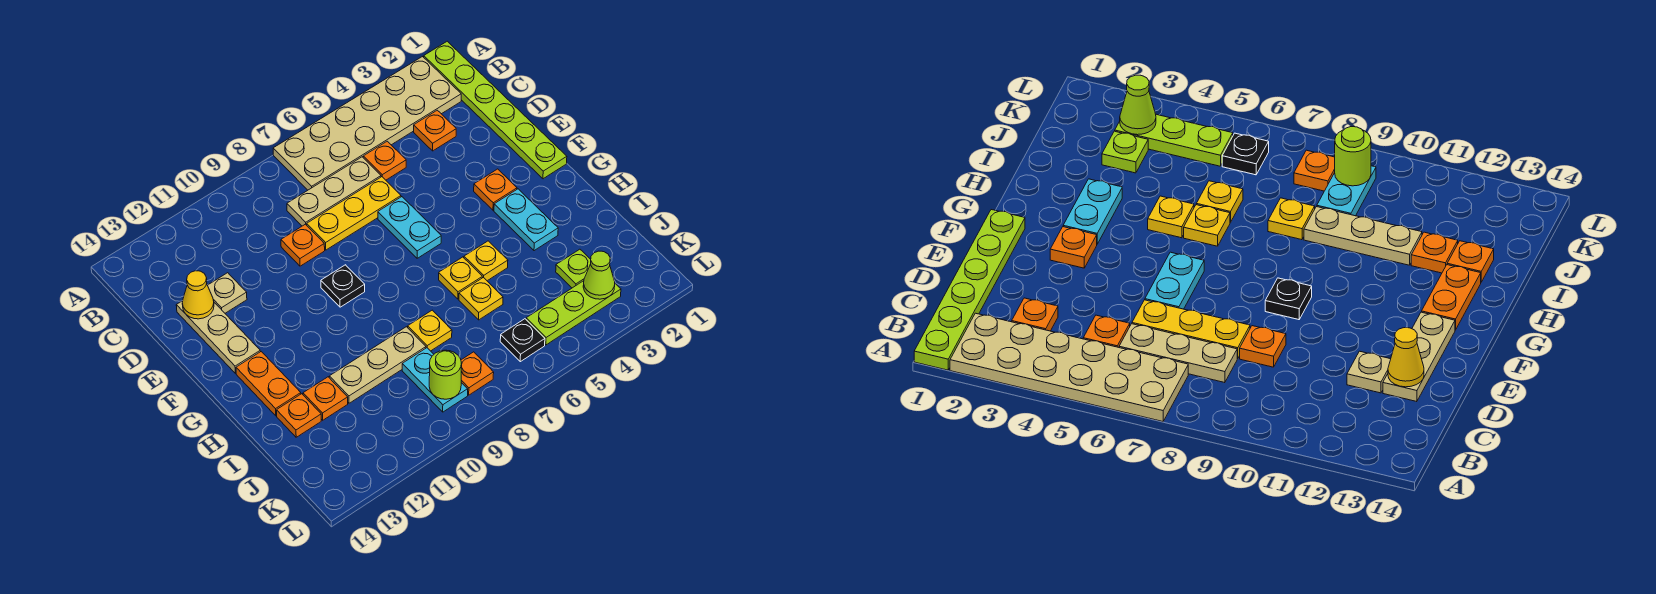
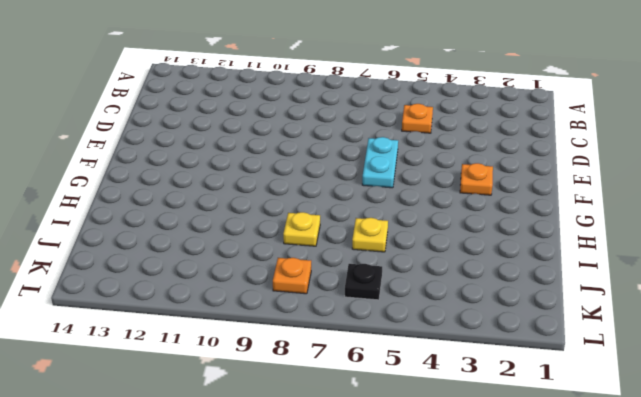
none -> lime 1x6 plate [424,41,567,179]
none -> tan 2x6 plate [273,57,461,190]
none -> orange 1x1 plate [414,110,456,151]

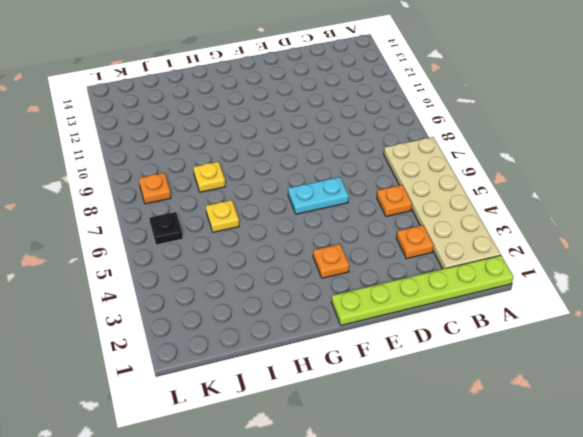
none -> tan 1x3 plate [287,157,381,226]
none -> yellow 1x3 plate [307,177,401,250]
none -> orange 1x1 plate [281,224,325,266]

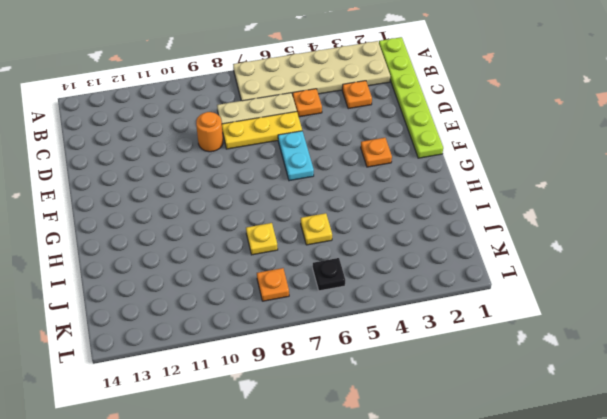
orange 1x1 round brick [196,112,223,152] -> orange 1x1 plate [281,224,325,266]
none -> tan 1x1 plate [208,273,247,313]
none -> tan 1x3 plate [176,301,260,373]
none -> black 1x1 plate [321,265,365,307]

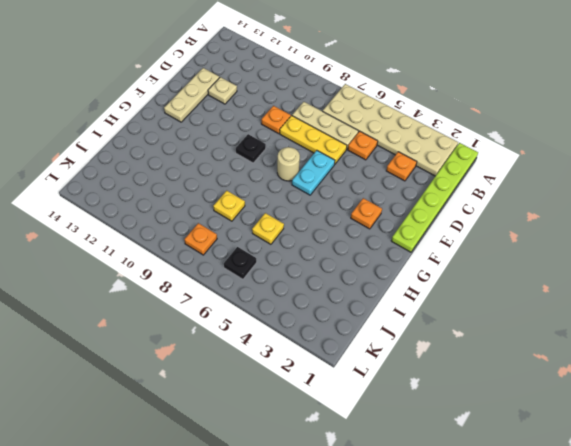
tan 1x1 round brick [277,147,300,181] -> none
none -> cyan 1x2 plate [494,189,558,251]
none -> orange 1x2 plate [236,352,301,416]
none -> yellow 1x1 plate [464,241,508,281]

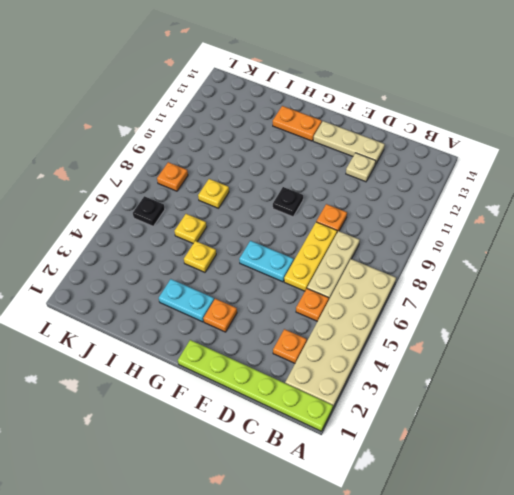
none -> yellow 1x1 plate [439,257,482,299]
none -> tan 1x3 plate [329,327,426,403]
none -> orange 1x1 plate [303,377,348,420]

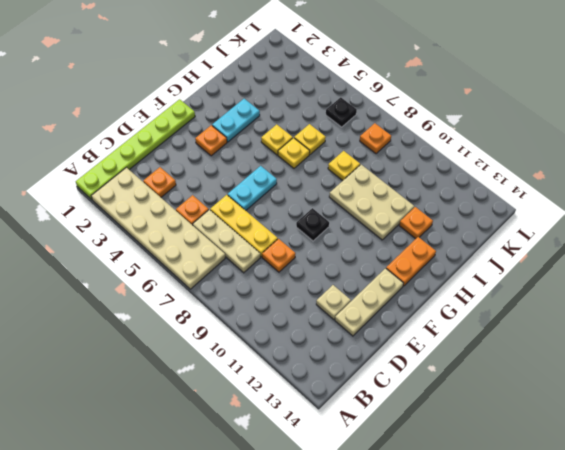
tan 2x3 plate [329,165,414,240] -> tan 1x3 plate [329,327,426,403]
none -> orange 1x1 plate [277,394,321,437]
none -> lime 1x1 plate [556,249,591,288]
none -> cyan 1x2 plate [402,348,468,412]

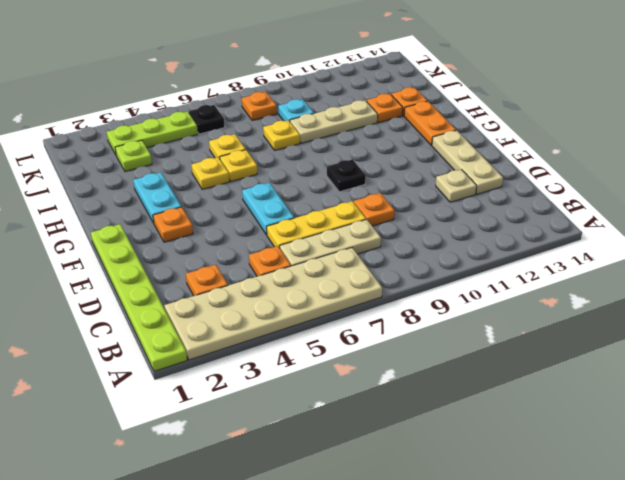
cyan 1x1 plate [278,99,314,121] -> cyan 1x2 plate [402,348,468,412]
none -> yellow 1x1 cone [182,271,214,319]
none -> lime 1x1 cone [583,251,615,299]
none -> lime 1x1 round brick [429,350,461,399]

